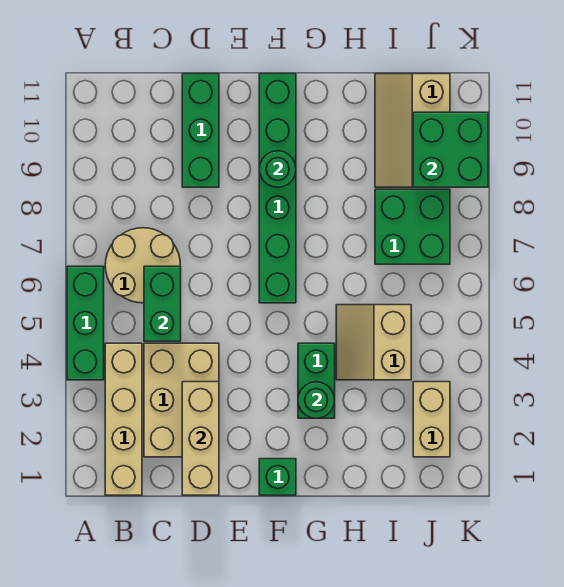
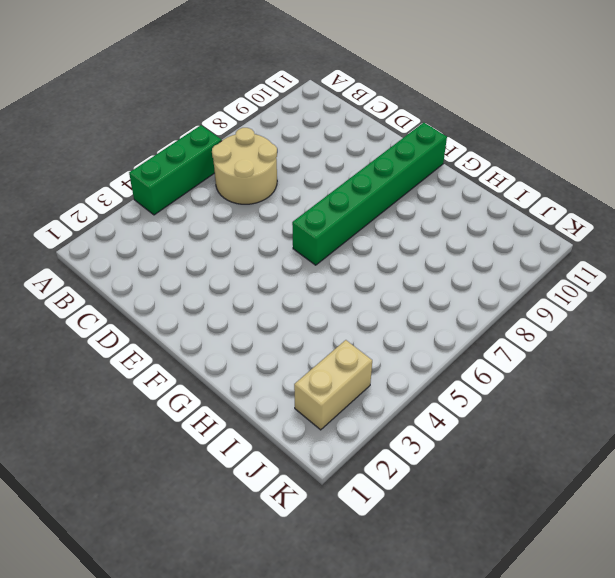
none -> tan 1x4 brick [105,343,142,495]
none -> tan 2x3 brick [144,343,219,457]
none -> green 1x3 brick [182,74,219,187]

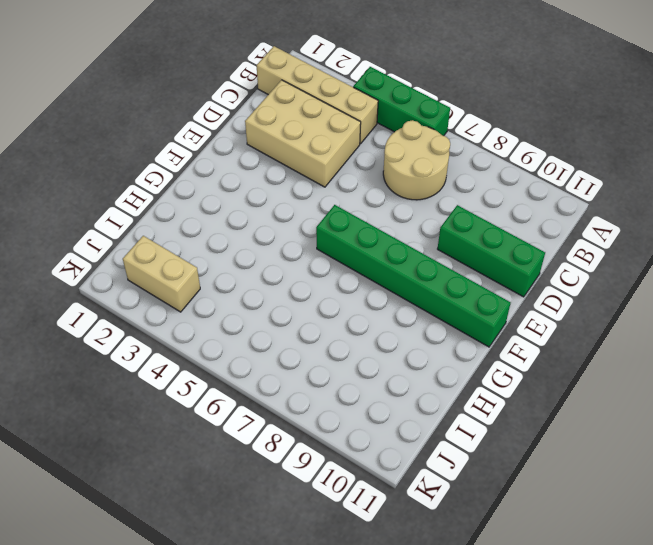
none -> green 1x1 brick [259,459,296,495]
none -> green 1x2 brick [298,343,335,418]
none -> tan 2x2 slope [336,305,411,380]

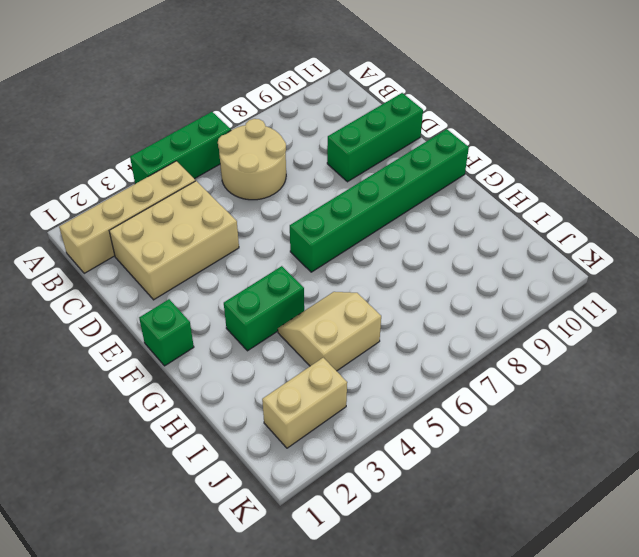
none -> green 2x2 brick [375,189,450,264]
none -> tan 2x3 slope [375,74,450,187]
none -> green 1x2 brick [144,266,181,341]

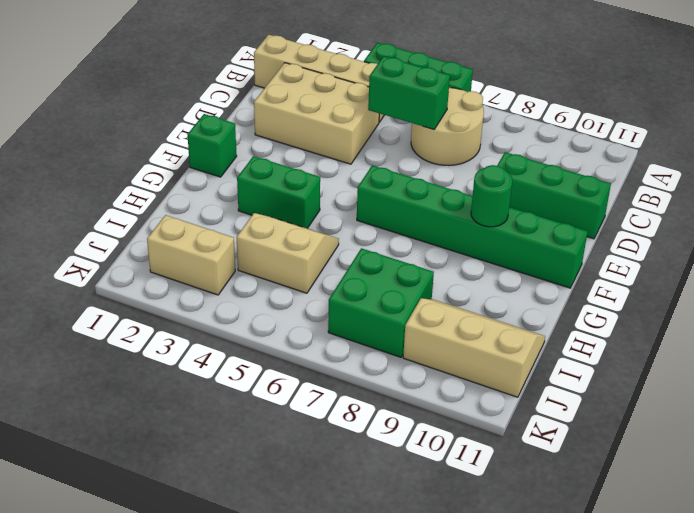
none -> tan 1x3 brick [182,382,219,495]
none -> green 1x1 round brick [298,382,334,418]
none -> green 2x2 brick [413,112,488,187]

